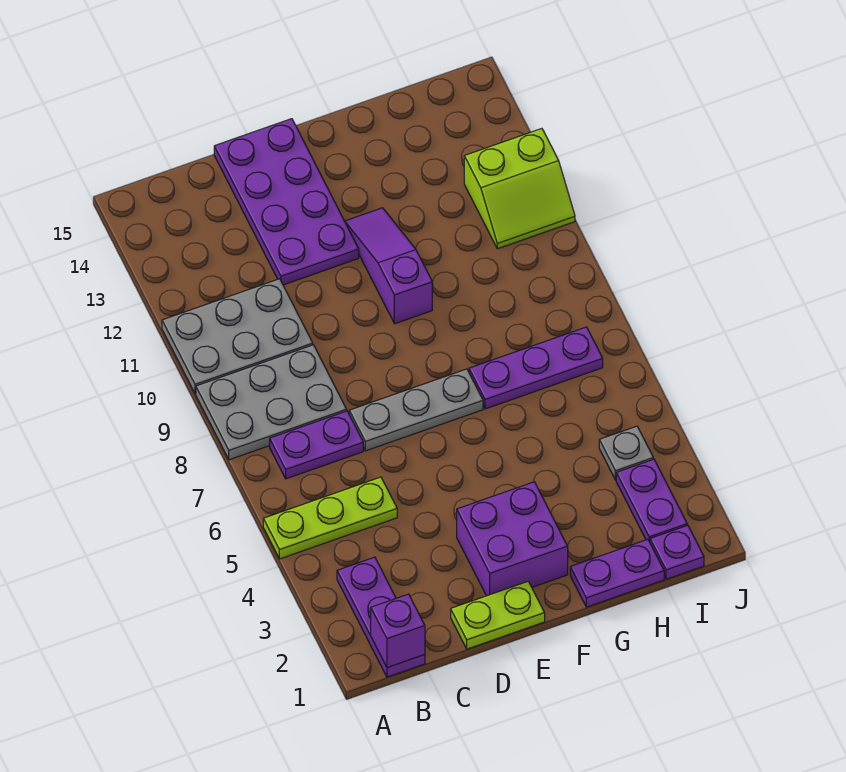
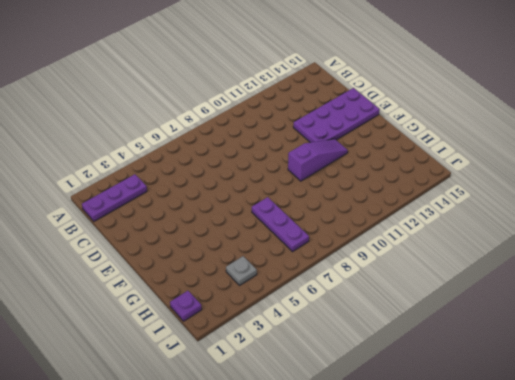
none -> lime 1x3 plate [263,477,397,559]
none -> grey 2x3 plate [196,345,347,460]
none -> grey 2x3 plate [162,279,313,394]

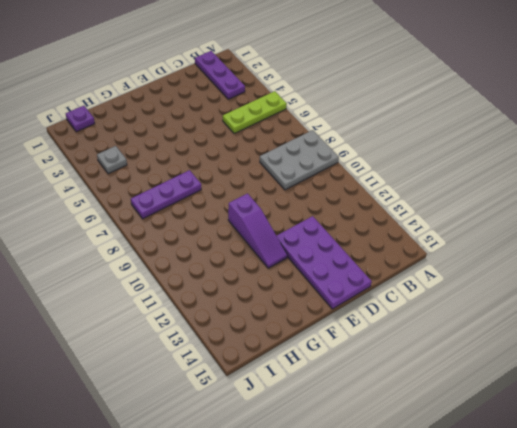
none -> grey 2x3 plate [162,279,313,394]
none -> purple 1x2 plate [270,411,363,479]
none -> lime 1x2 plate [451,582,545,649]

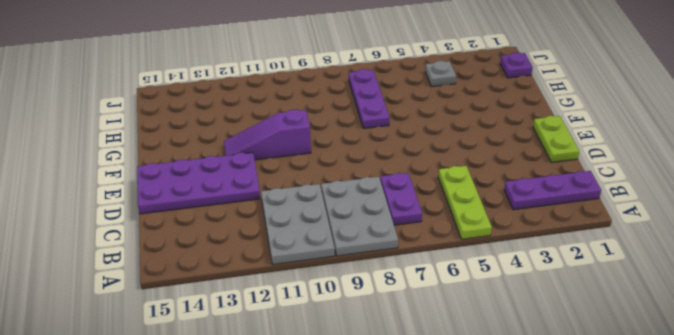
none -> grey 1x3 plate [349,369,483,451]
none -> purple 2x2 brick [457,482,568,596]
none -> purple 1x2 plate [570,539,664,607]

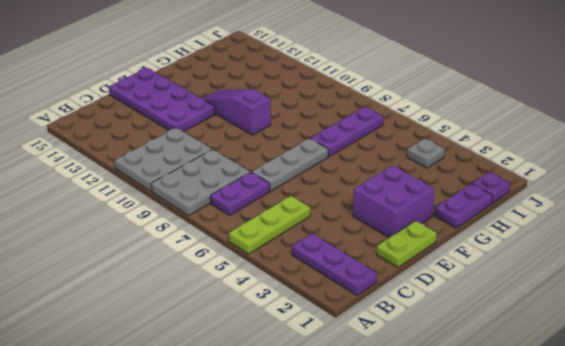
none -> purple 1x2 plate [616,459,687,542]
none -> lime 2x2 slope [464,129,575,249]
none -> purple 1x1 brick [371,594,425,668]

